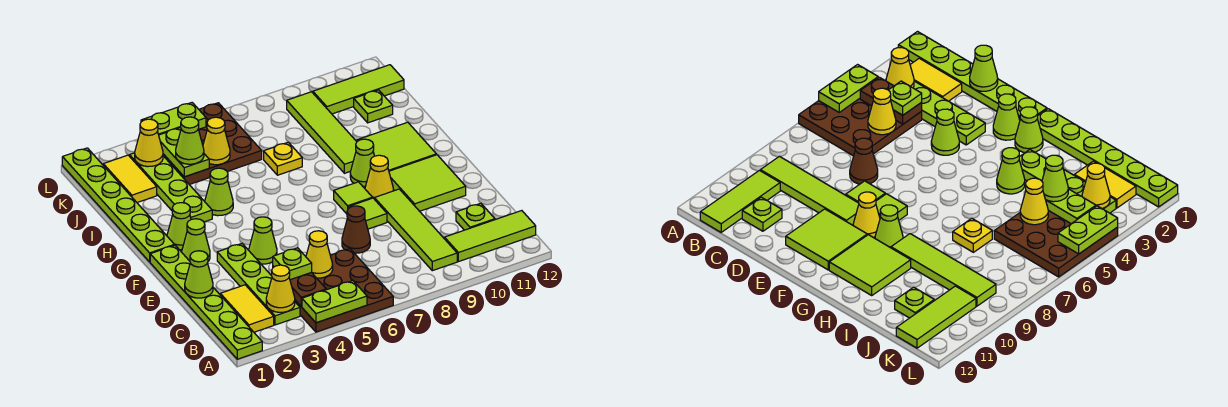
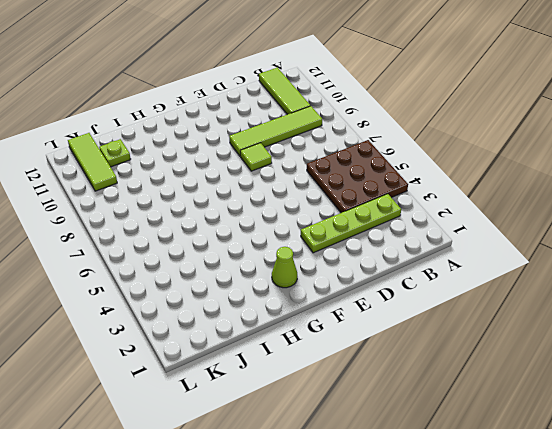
none -> lime 1x6 plate [150,245,262,359]
none -> yellow 1x2 tile [220,285,274,332]
none -> lime 1x1 plate [456,203,495,230]
none -> brown 1x1 cone [342,206,370,253]

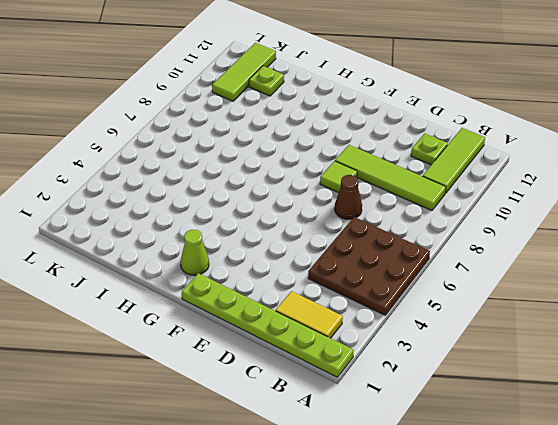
none -> lime 1x4 plate [217,244,300,325]
none -> lime 1x1 cone [249,217,277,264]
none -> lime 2x2 tile [389,155,466,211]
none -> lime 1x1 cone [182,219,210,261]

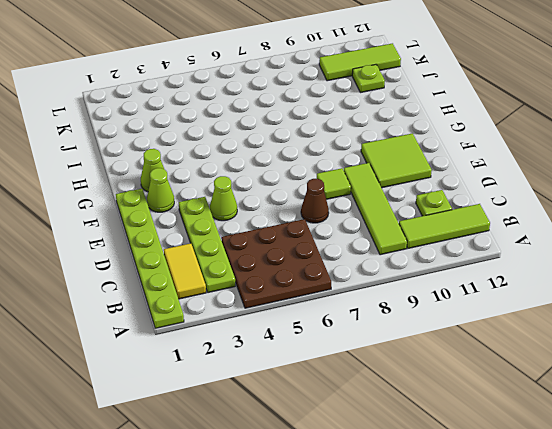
none -> lime 1x1 tile [334,182,372,214]
none -> yellow 1x1 cone [365,155,393,198]
none -> lime 1x6 plate [62,148,174,262]
none -> lime 1x1 cone [350,139,374,186]

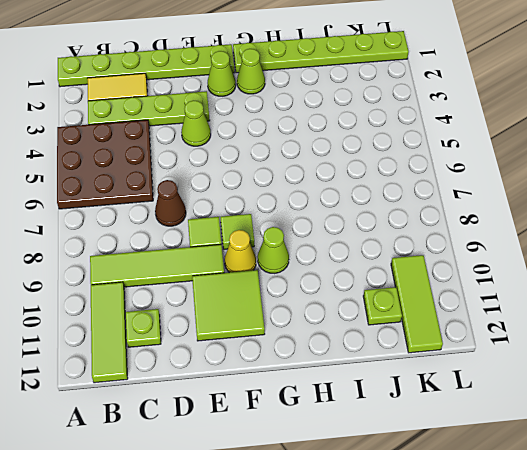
none -> lime 2x2 tile [357,122,436,171]
none -> lime 1x4 plate [129,153,212,222]
none -> lime 1x1 cone [205,168,233,216]
none -> lime 1x4 tile [287,92,357,173]

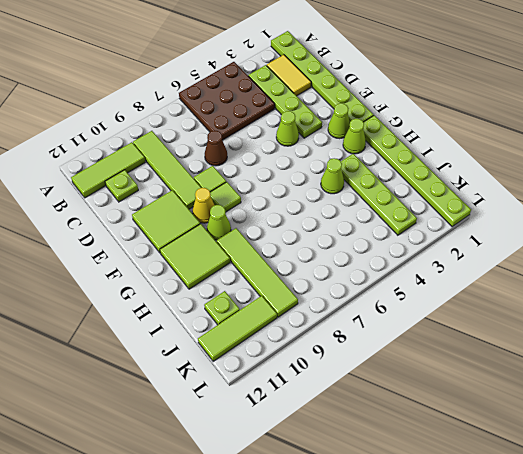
none -> yellow 1x1 plate [264,142,302,175]
none -> yellow 1x2 tile [103,155,157,203]
none -> brown 3x3 plate [163,103,262,185]
none -> lime 1x2 plate [302,281,367,323]

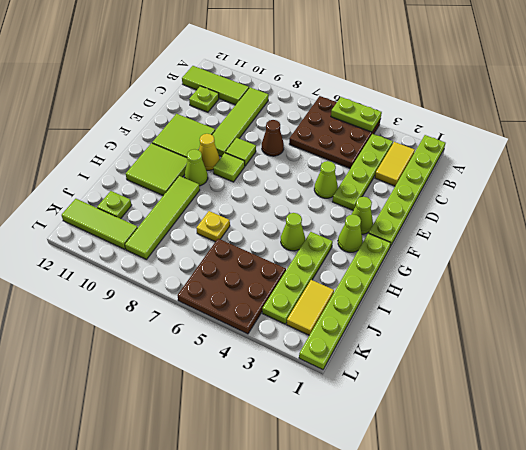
none -> yellow 1x1 cone [266,265,295,312]
none -> brown 1x2 plate [273,266,326,307]
none -> yellow 1x1 cone [306,231,333,278]
none -> lime 1x1 cone [185,251,213,298]

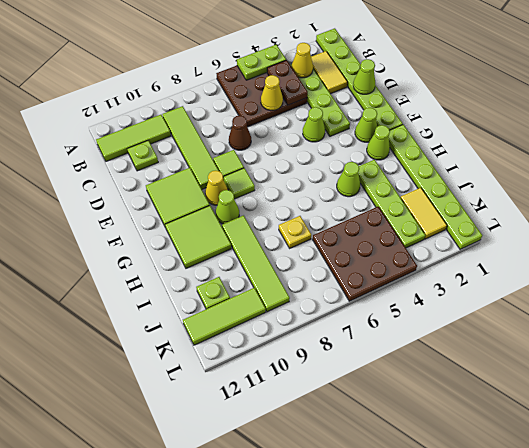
none -> lime 1x2 plate [159,128,209,177]
none -> yellow 1x1 cone [203,117,230,165]
none -> yellow 1x1 cone [135,119,163,167]
none -> lime 1x2 plate [141,103,206,135]

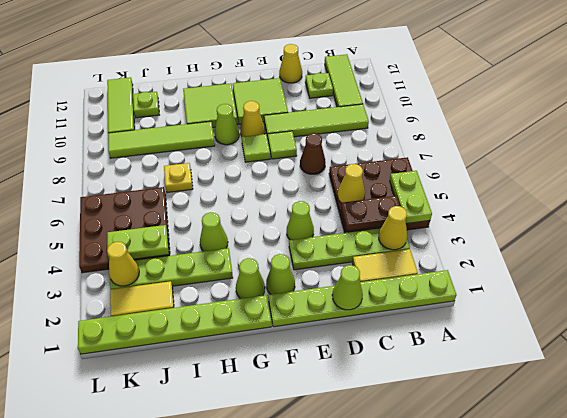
yellow 1x1 cone [279,44,302,83] -> yellow 1x1 cone moved to [203,117,230,165]
none -> lime 1x2 plate [141,103,206,135]
none -> lime 1x1 plate [273,248,312,280]
none -> lime 1x1 cone [176,117,204,164]

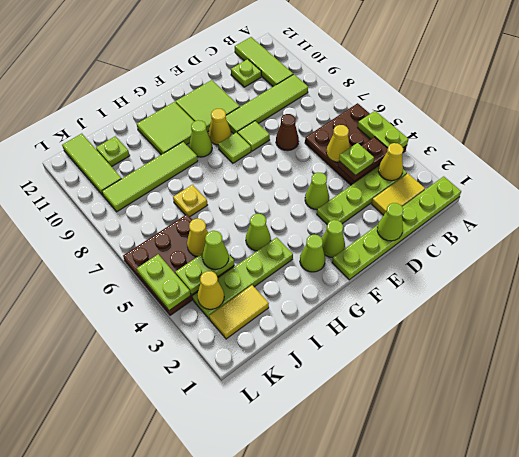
none -> lime 1x6 plate [62,148,174,262]

